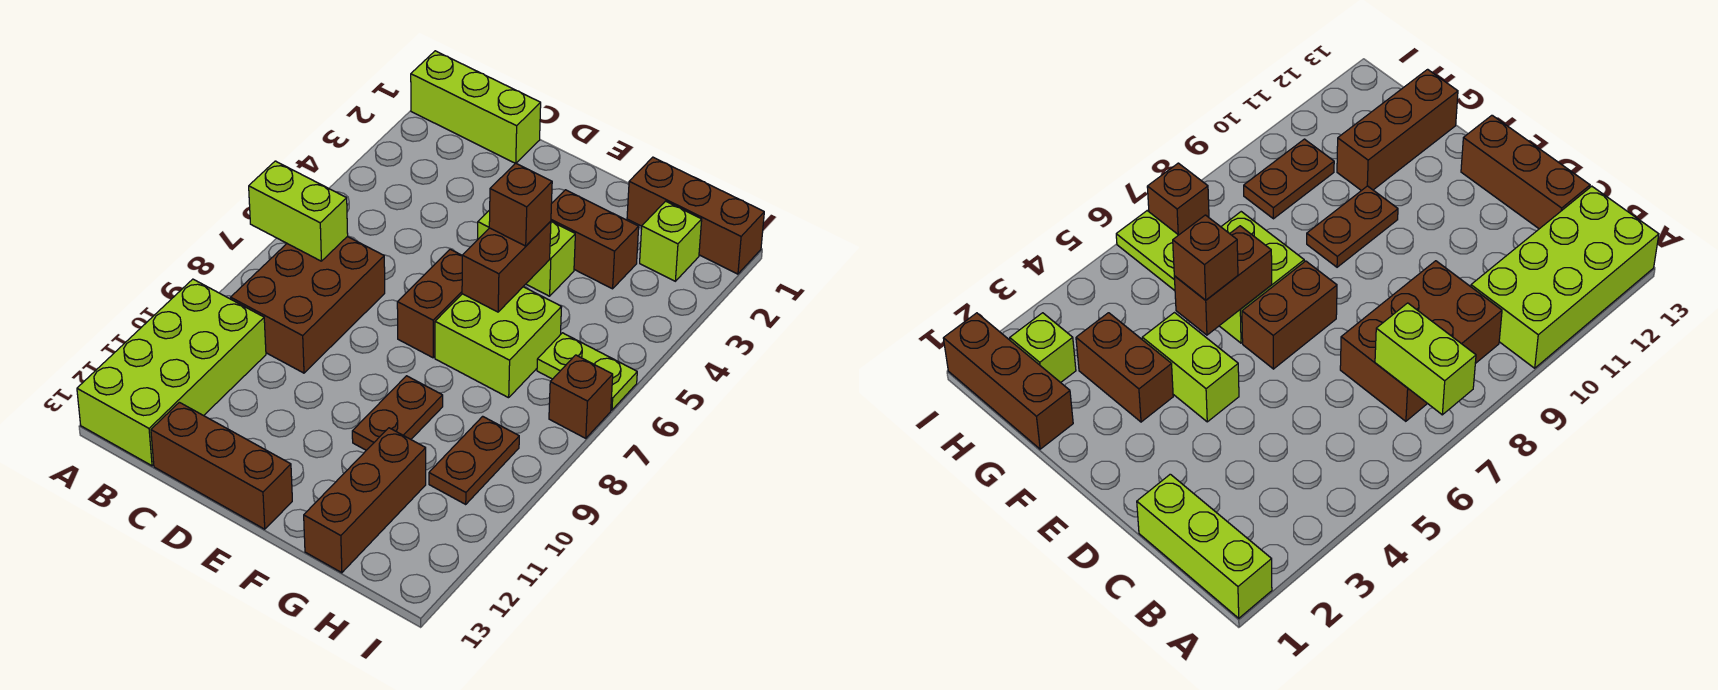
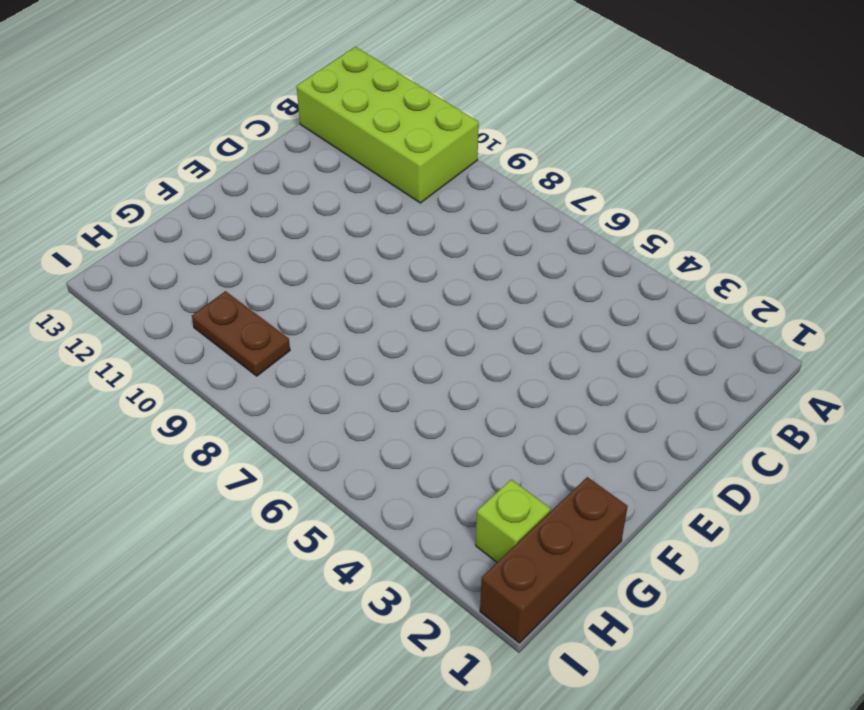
none -> lime 1x3 brick [411,51,541,163]
none -> brown 2x3 brick [231,237,385,373]
none -> brown 1x3 brick [151,402,292,529]

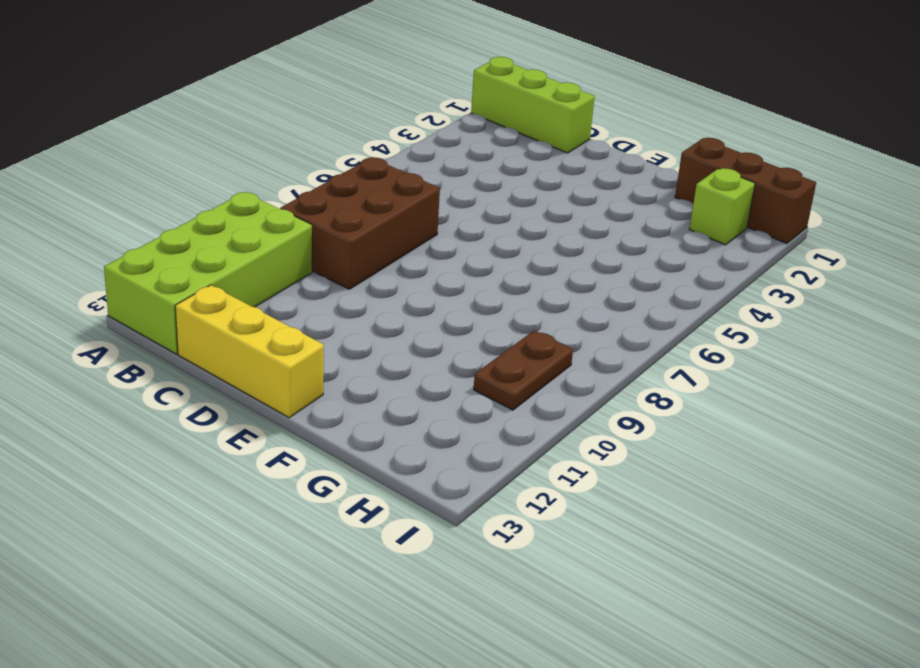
yellow 1x3 brick [175,285,324,418] -> brown 1x3 brick [151,402,292,529]
none -> lime 1x2 brick [478,210,575,296]
none -> brown 1x2 brick [397,249,462,358]
none -> brown 1x2 brick [551,190,639,289]

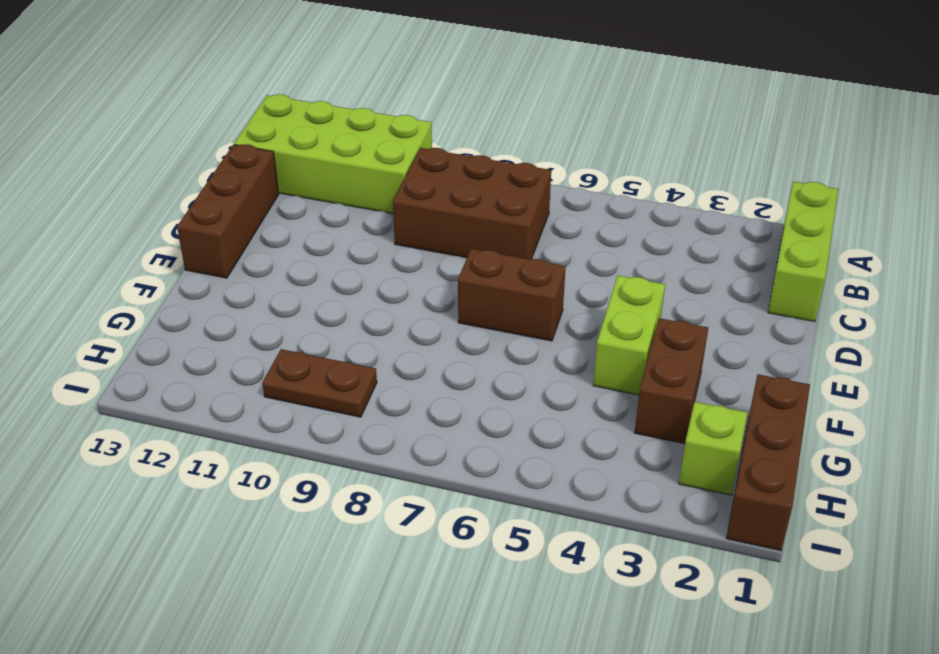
none -> lime 2x2 brick [435,287,561,398]
none -> brown 1x2 plate [352,376,443,450]
none -> brown 1x3 brick [304,428,426,573]

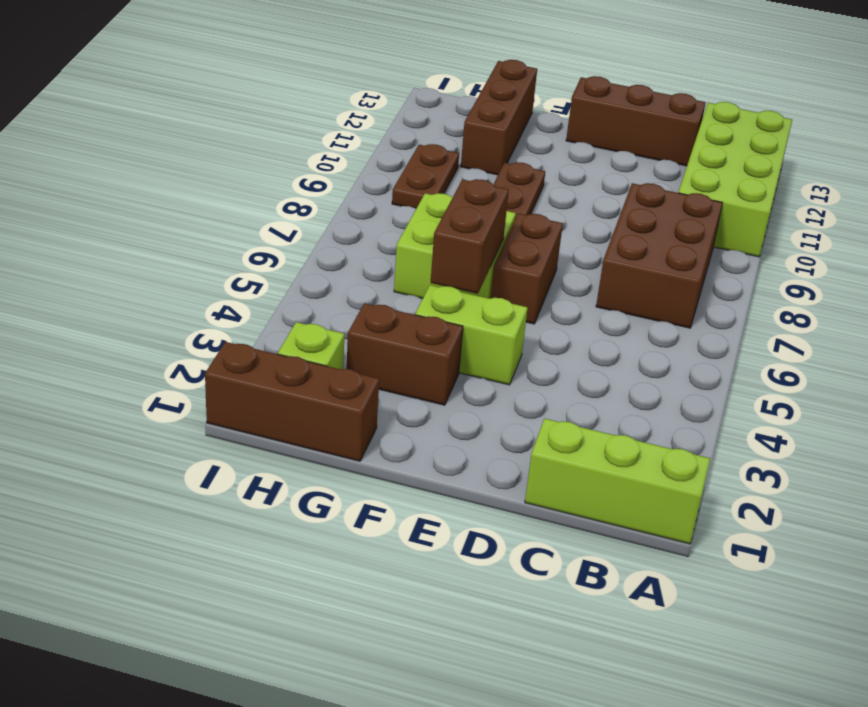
none -> lime 1x2 plate [537,333,637,410]
none -> brown 1x1 brick [549,355,613,438]
none -> lime 1x2 brick [249,161,348,261]

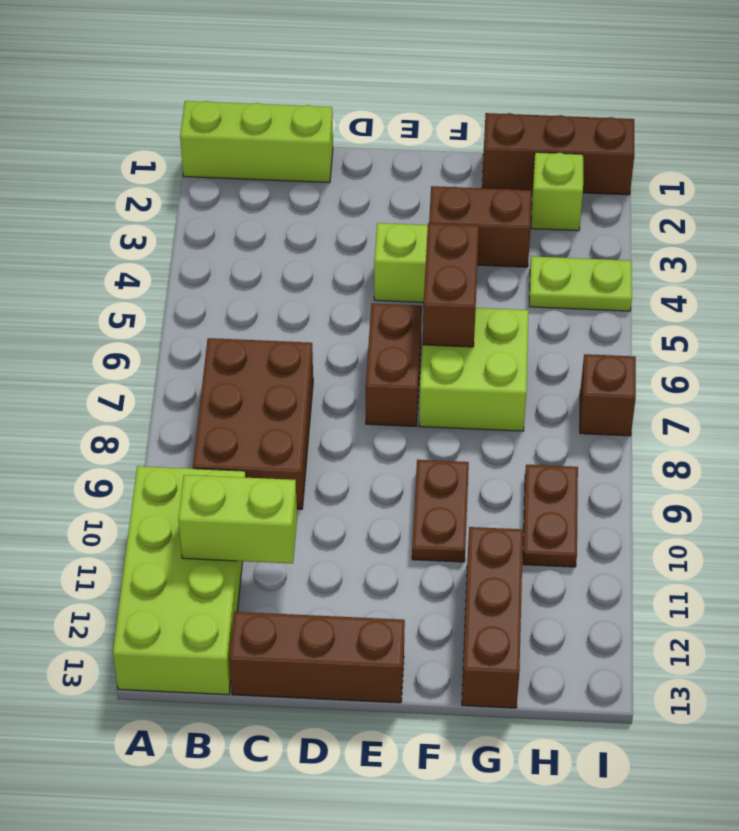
lime 1x2 brick [178,475,297,563] -> lime 1x2 brick moved to [249,161,348,261]
lime 1x2 plate [529,256,632,311] -> lime 1x2 plate moved to [537,333,637,410]
none -> brown 1x1 brick [489,163,552,246]

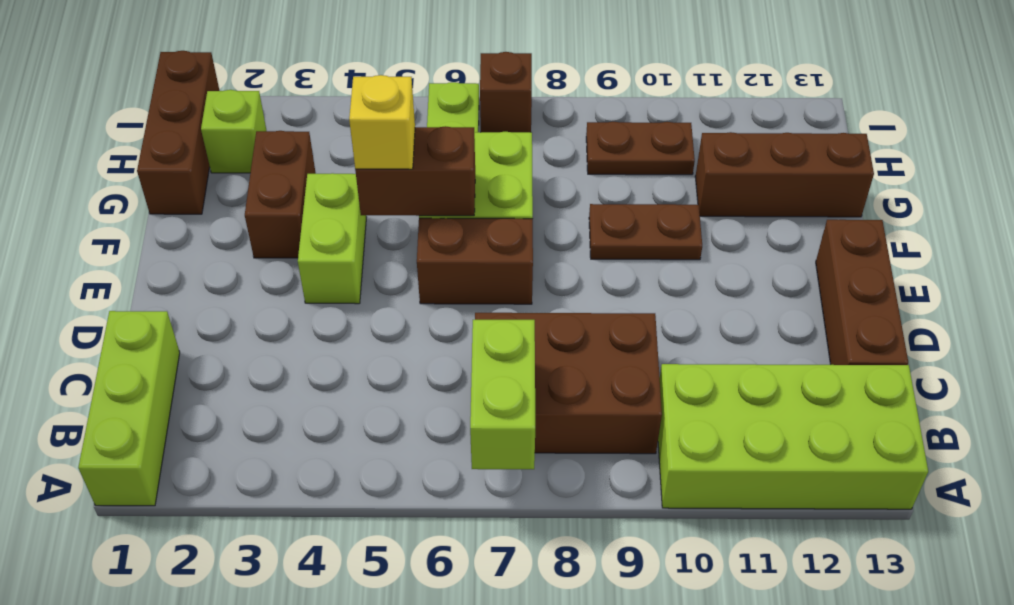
yellow 1x1 brick [349,75,415,169] -> brown 1x1 brick [489,163,552,246]

